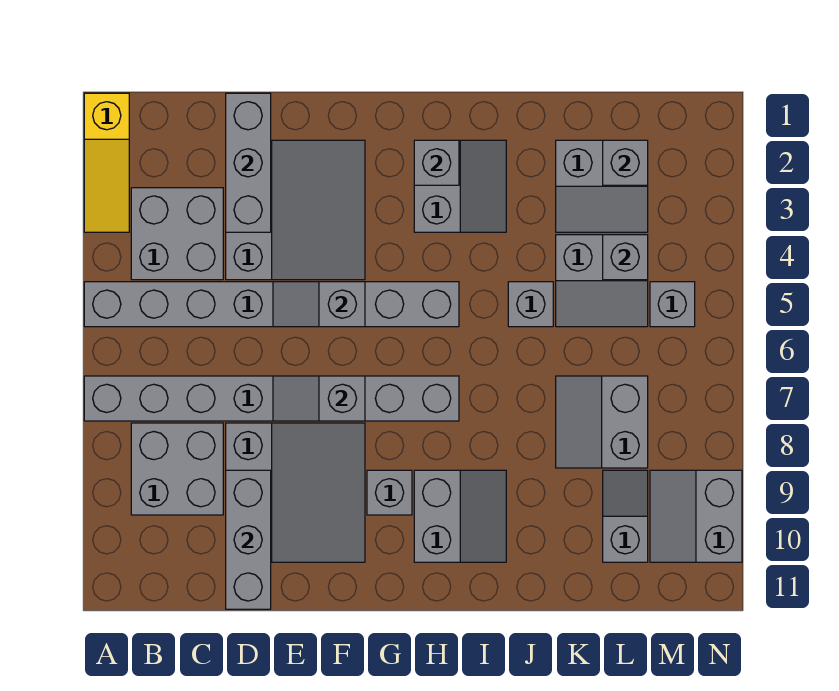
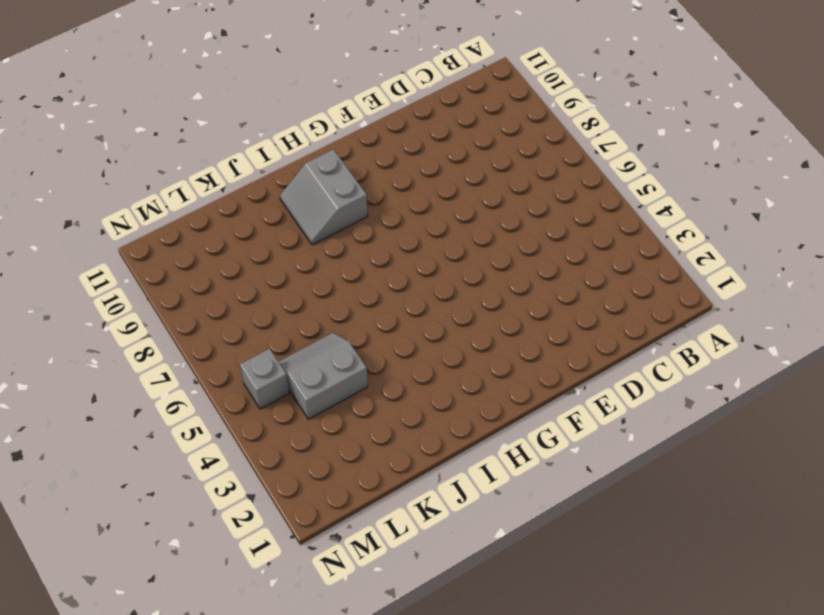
none -> yellow 1x3 slope [84,93,129,232]
none -> grey 1x8 brick [84,282,459,327]
none -> grey 1x8 brick [84,376,459,421]

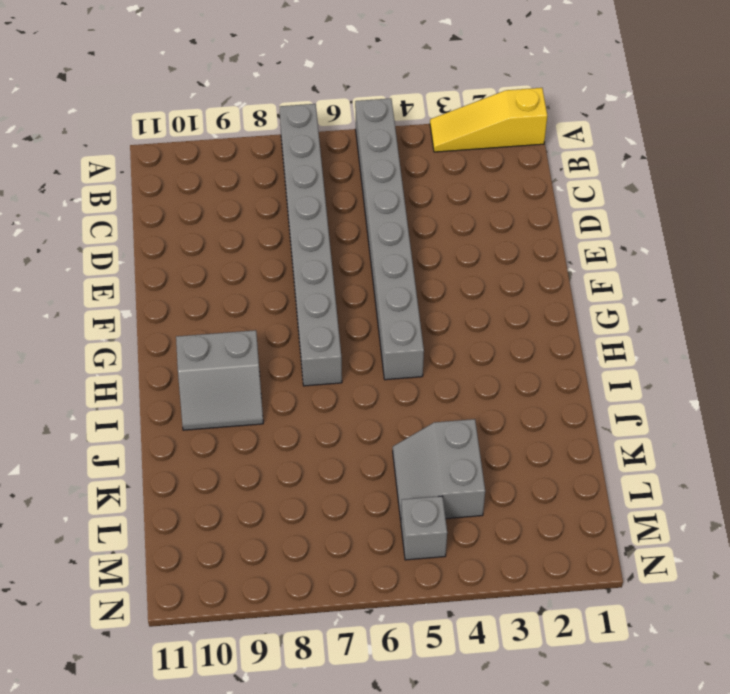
none -> grey 2x2 brick [131,188,223,280]
none -> grey 2x2 brick [131,423,223,515]
none -> grey 3x3 slope [226,140,365,280]

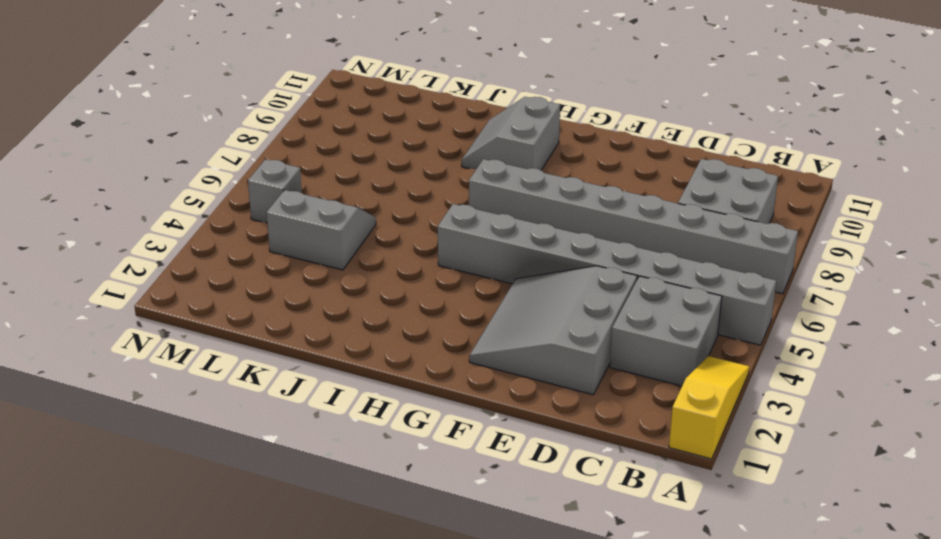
none -> grey 3x3 slope [226,423,365,562]
none -> grey 1x1 brick [367,470,412,515]
none -> grey 2x2 slope [414,140,506,232]

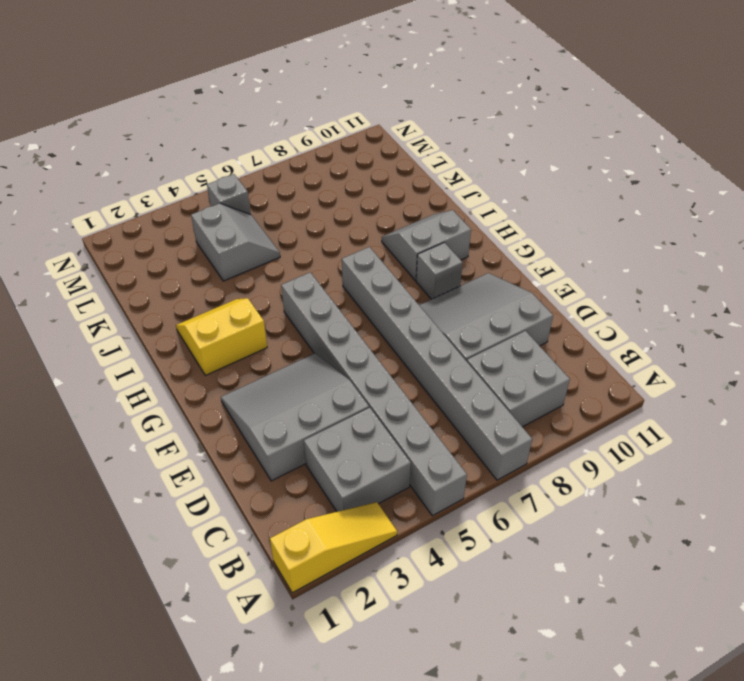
yellow 2x2 slope [176,298,267,375] -> grey 2x2 slope [414,140,506,232]
none -> grey 1x1 brick [508,282,553,327]
none -> grey 2x2 slope [556,140,648,232]
none -> grey 2x2 slope [556,376,648,468]

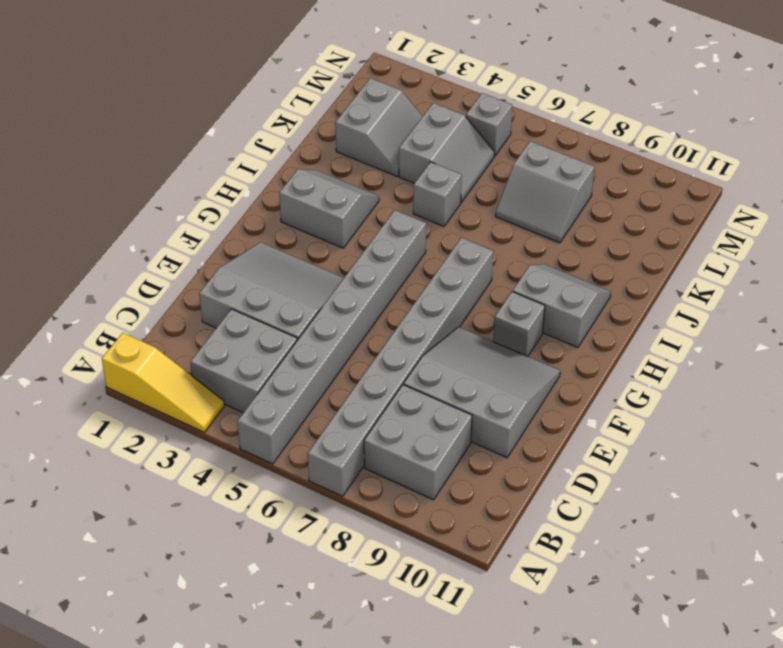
none -> grey 1x2 slope [603,470,648,562]
none -> grey 2x2 slope [650,470,742,562]
none -> grey 1x3 brick [226,93,271,232]

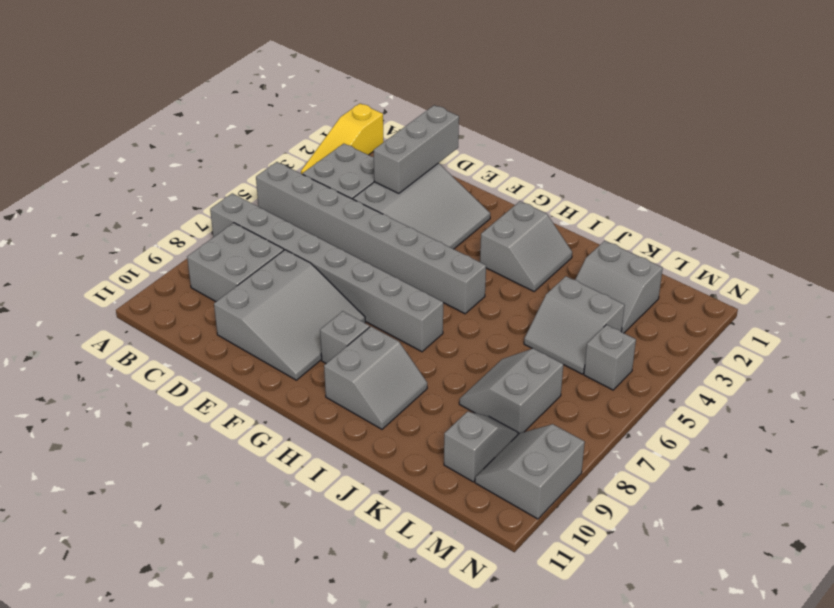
none -> grey 1x1 brick [508,282,553,327]
none -> grey 1x3 brick [226,470,271,609]
none -> grey 1x2 slope [273,282,365,327]

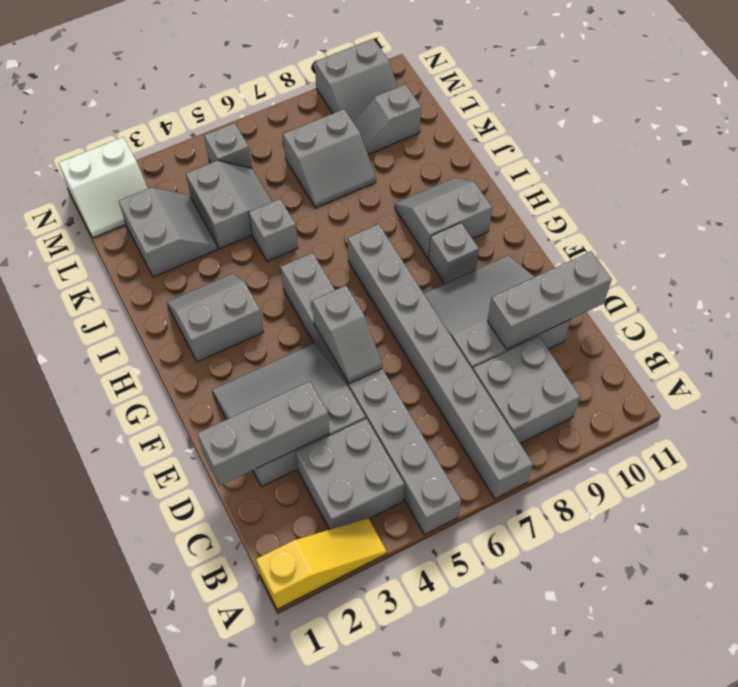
white 2x2 slope [59,137,148,238] -> none
none -> grey 1x2 slope [273,376,365,421]
none -> grey 1x1 brick [414,140,459,185]
none -> grey 1x1 brick [603,140,648,185]

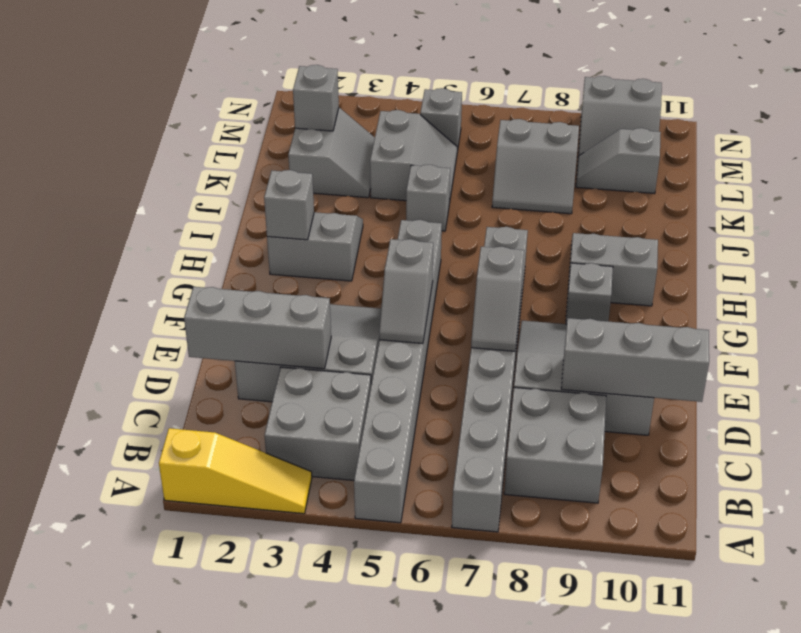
none -> grey 1x1 brick [603,235,648,280]

